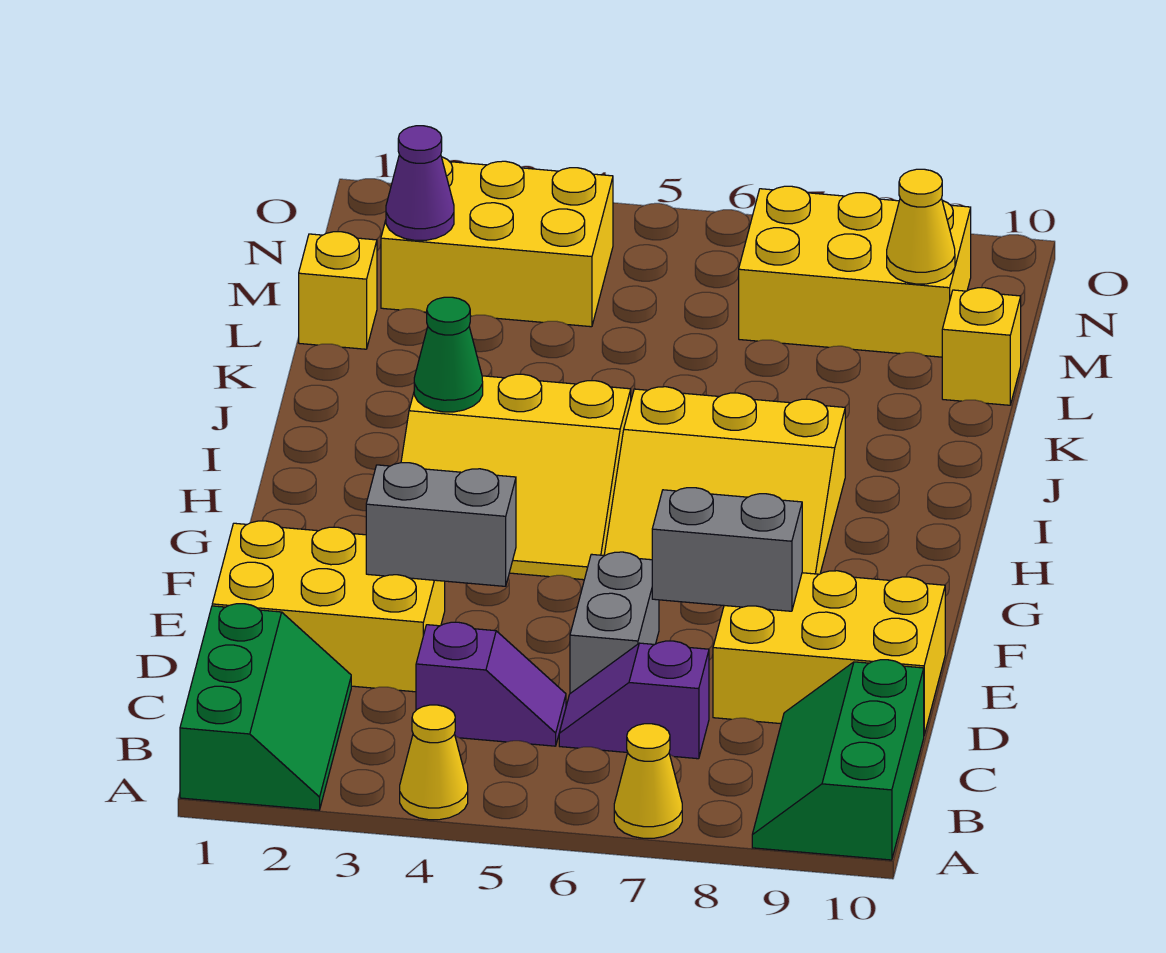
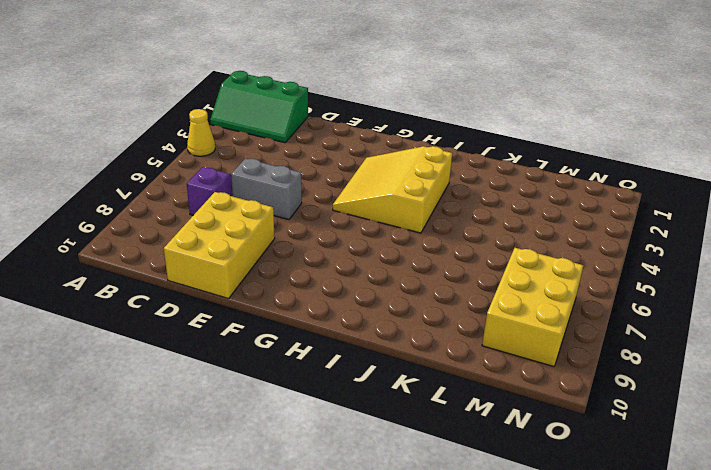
none -> yellow 1x1 cone [614,724,682,838]
none -> green 2x3 slope [752,660,924,860]
none -> purple 1x2 slope [416,622,566,746]

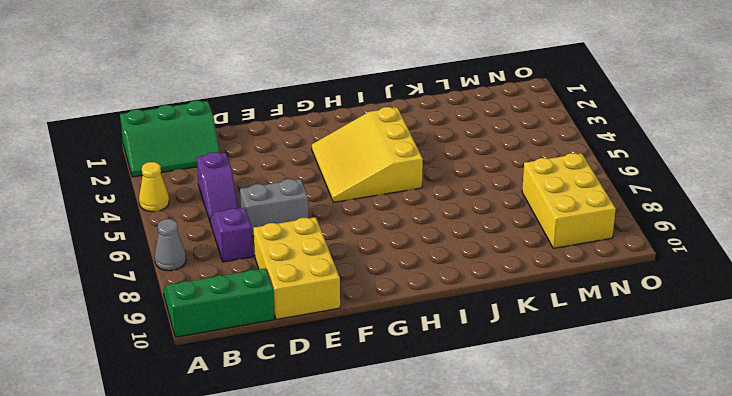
grey 1x1 cone [155,219,186,271] -> yellow 1x1 cone [614,724,682,838]
none -> yellow 2x3 brick [212,521,445,692]
none -> yellow 3x3 slope [604,387,845,574]
none -> yellow 1x1 brick [299,232,377,349]

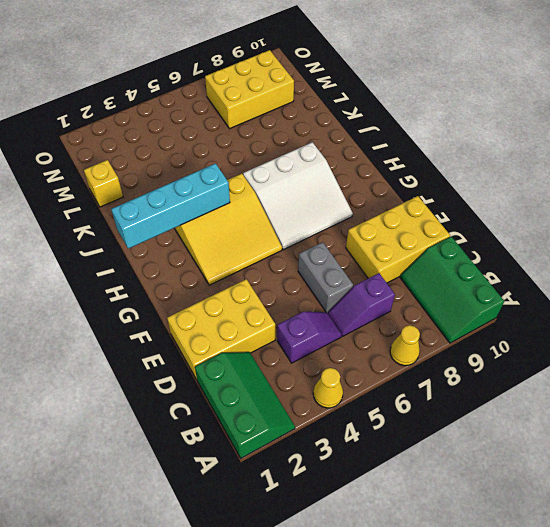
white 3x3 slope [243,142,353,250] -> yellow 3x3 slope [604,387,845,574]
cyan 1x4 brick [111,163,230,249] -> green 1x1 cone [414,297,483,412]
none -> yellow 1x1 brick [942,288,1021,405]
none -> yellow 2x3 brick [381,157,613,327]
none -> grey 1x2 brick [366,463,516,586]

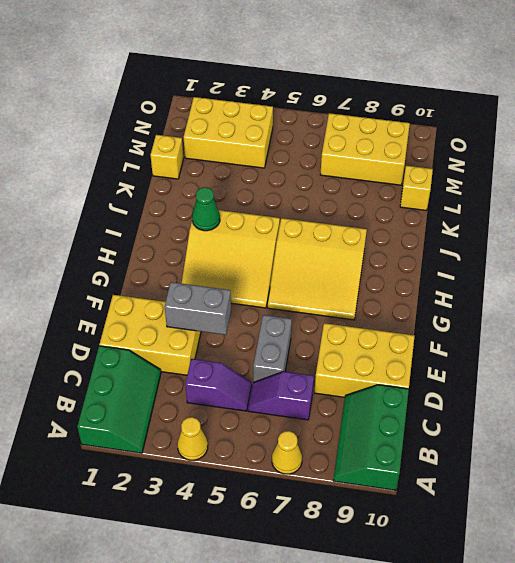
none -> grey 1x2 brick [652,488,802,611]
none -> purple 1x1 cone [386,126,454,240]
none -> yellow 1x1 cone [887,169,955,284]

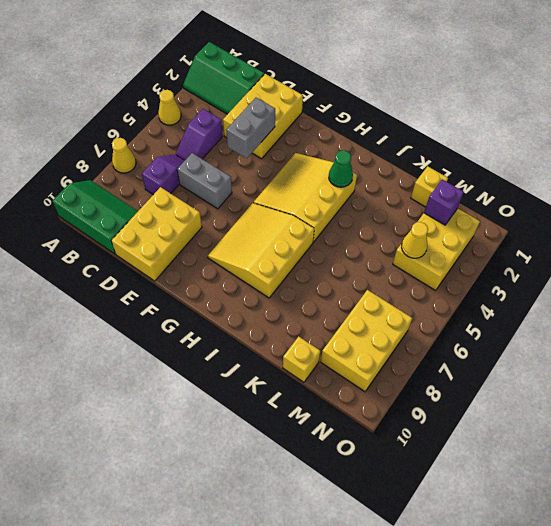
purple 1x1 brick [424,179,464,225] -> purple 1x1 cone [386,126,454,240]
yellow 1x1 cone [402,222,428,258] -> yellow 1x1 cone moved to [887,169,955,284]
none -> grey 1x2 brick [652,488,802,611]

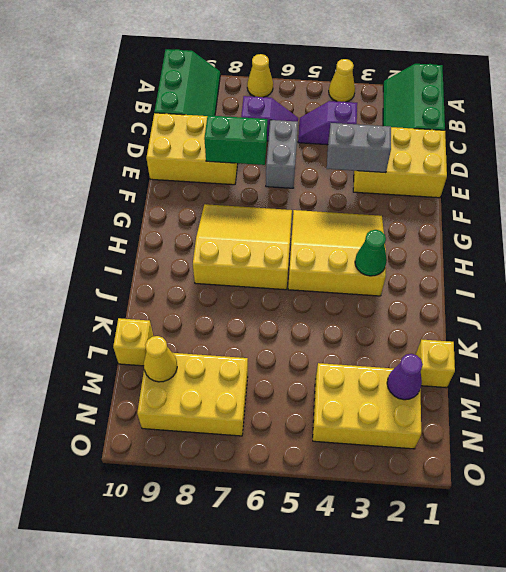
green 1x2 brick [204,115,267,165] -> grey 1x2 brick [652,488,802,611]

